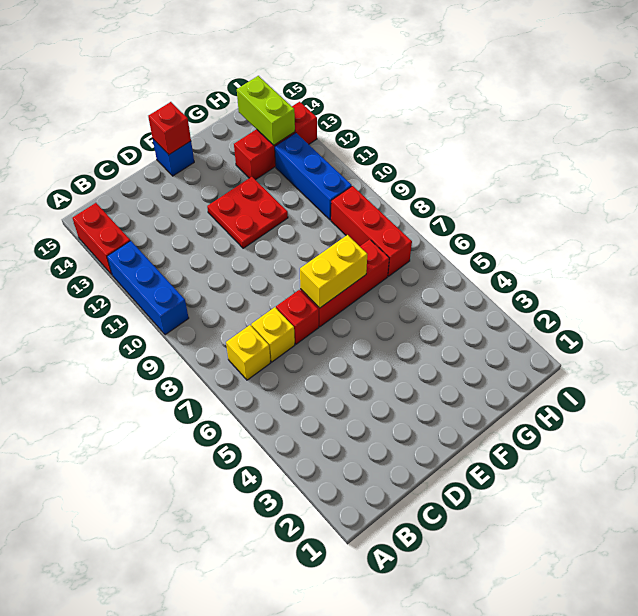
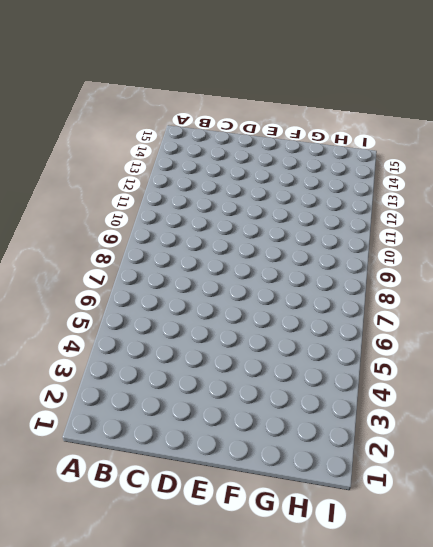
none -> blue 1x3 brick [107,241,189,335]
none -> red 1x2 brick [72,203,130,275]
none -> yellow 1x1 brick [226,325,270,380]

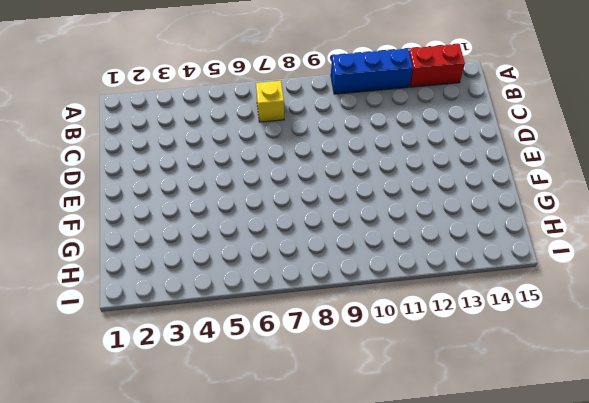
none -> yellow 1x1 brick [251,307,295,362]
none -> red 1x1 brick [276,290,319,344]
none -> red 1x3 brick [300,239,389,327]

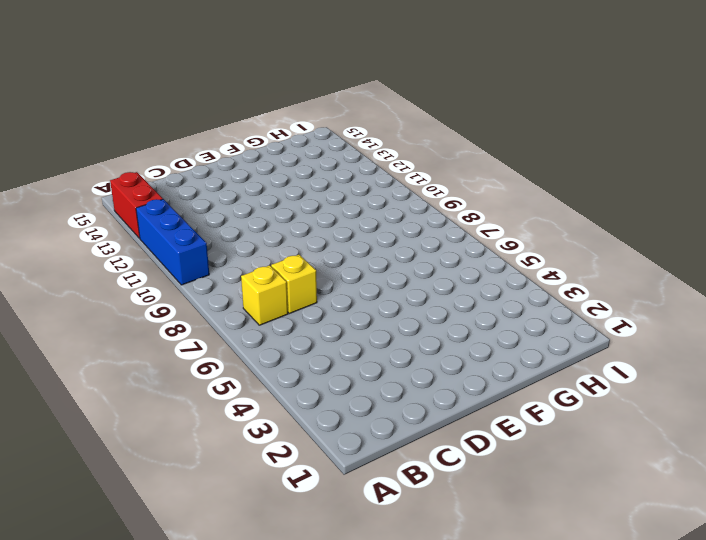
none -> red 1x1 brick [276,290,319,344]
none -> red 1x3 brick [300,239,389,327]
none -> red 2x2 plate [207,177,288,248]

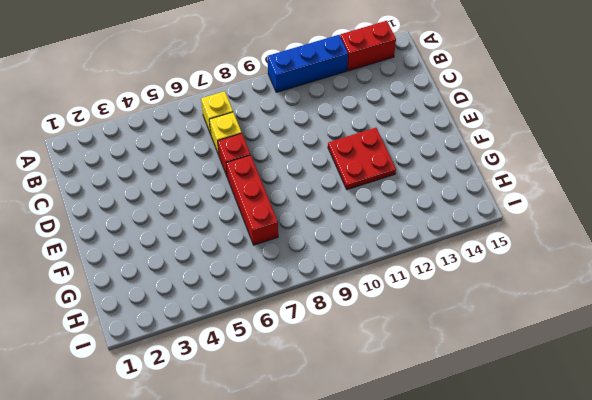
none -> blue 1x1 brick [153,139,194,176]
none -> red 1x3 brick [234,102,317,180]
none -> red 1x3 brick [331,186,412,276]

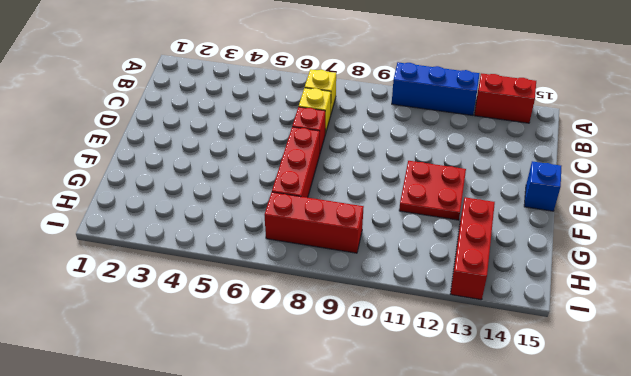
none -> blue 1x3 brick [275,133,352,220]
none -> yellow 1x2 brick [300,235,367,308]
none -> red 1x1 brick [148,102,191,155]

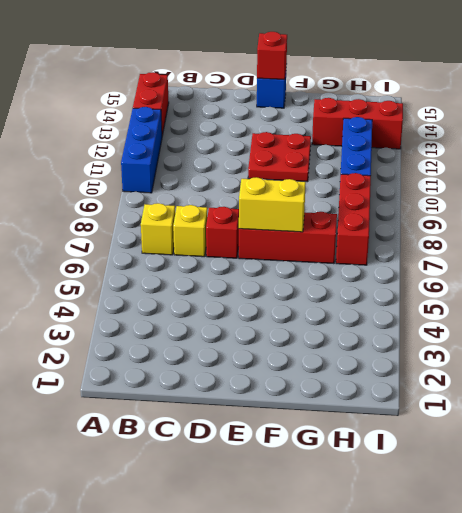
none -> lime 1x2 brick [237,76,295,145]

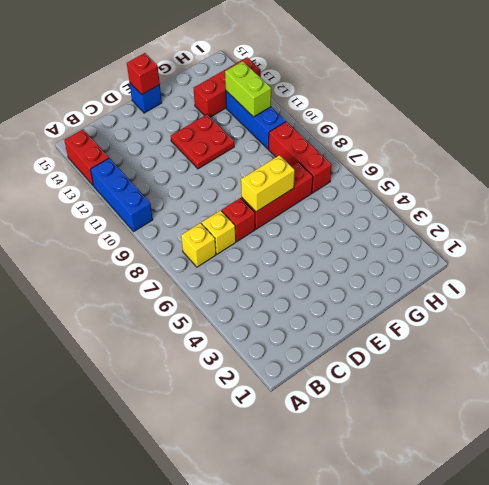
lime 1x2 brick [225,61,271,117] -> lime 1x2 brick moved to [237,76,295,145]

